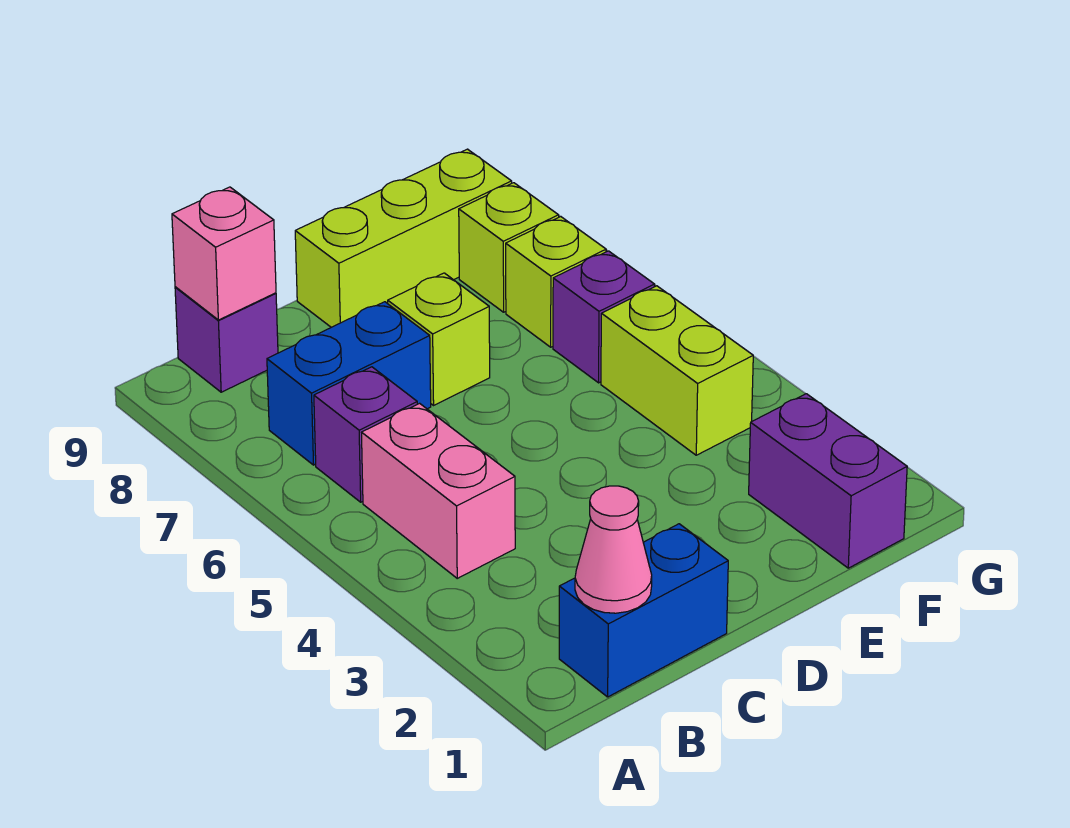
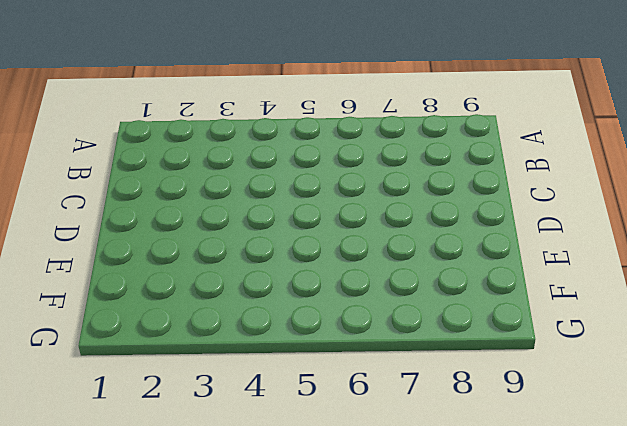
none -> blue 1x2 brick [559,524,728,697]
none -> pink 1x2 brick [361,403,515,578]
none -> purple 1x1 brick [314,367,417,502]

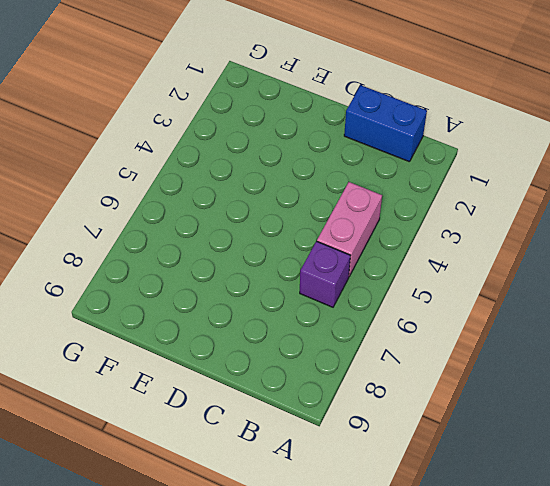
none -> blue 1x2 brick [267,302,431,465]
none -> purple 1x1 brick [175,287,278,392]
none -> lime 1x1 brick [388,273,490,405]

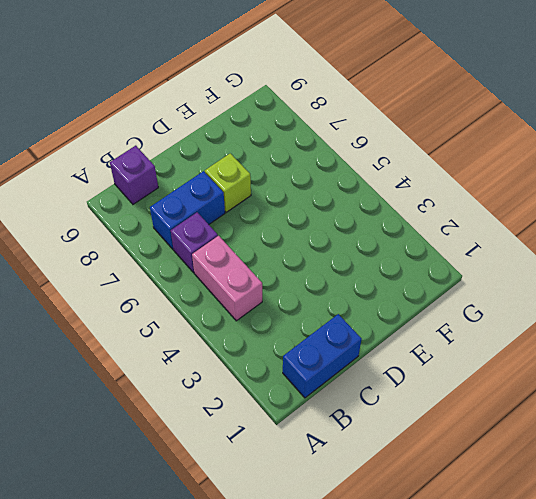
none -> lime 1x3 brick [295,149,512,327]
none -> purple 1x2 brick [749,394,907,568]
none -> lime 1x2 brick [601,286,753,455]

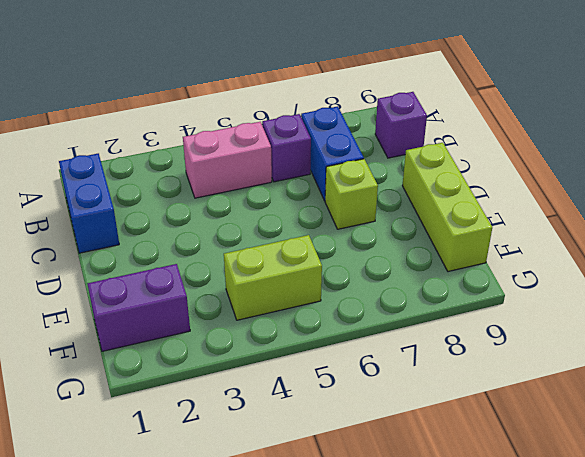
none -> purple 1x1 brick [553,251,655,383]
none -> lime 1x1 brick [506,217,606,347]
none -> lime 1x1 brick [459,183,559,312]

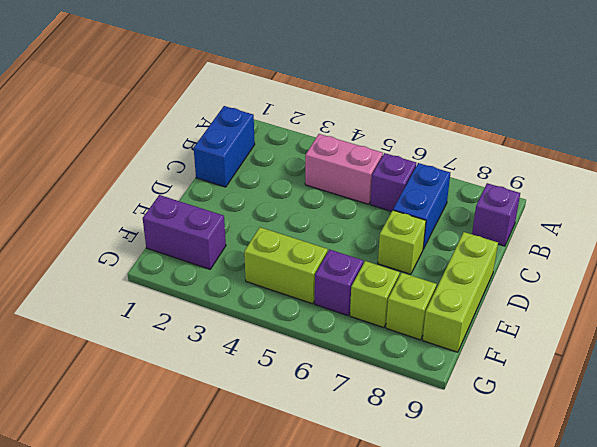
none -> pink 1x1 cone [575,486,652,613]
none -> pink 1x1 brick [172,187,276,320]

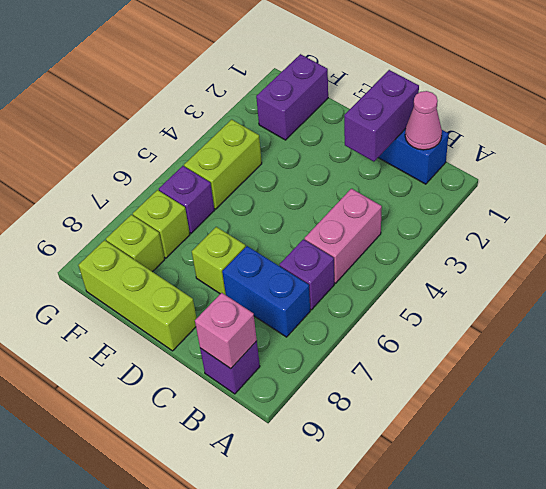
purple 1x2 brick [344,70,419,162] -> none

